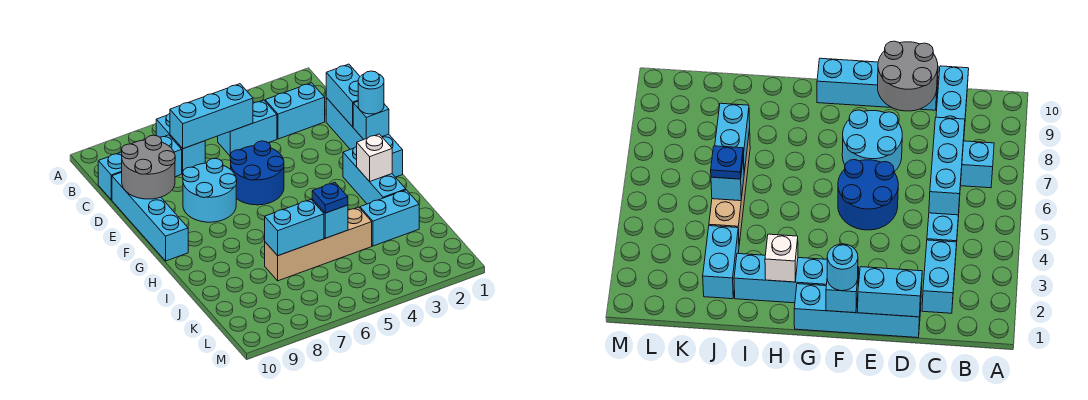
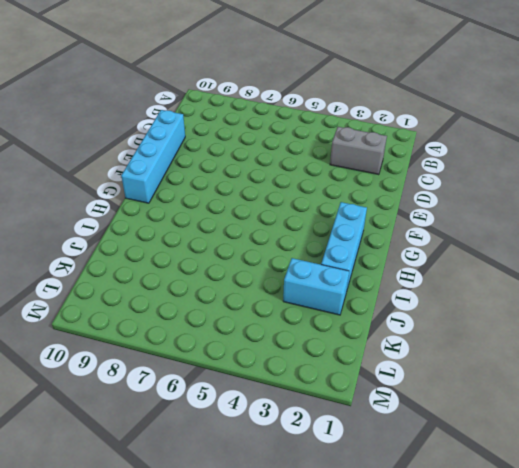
grey 1x2 brick [330,127,387,175] -> cyan 1x2 brick [265,83,325,139]
none -> cyan 1x2 brick [156,114,205,174]
none -> cyan 1x2 brick [218,100,277,156]
none -> cyan 1x3 brick [98,135,182,200]

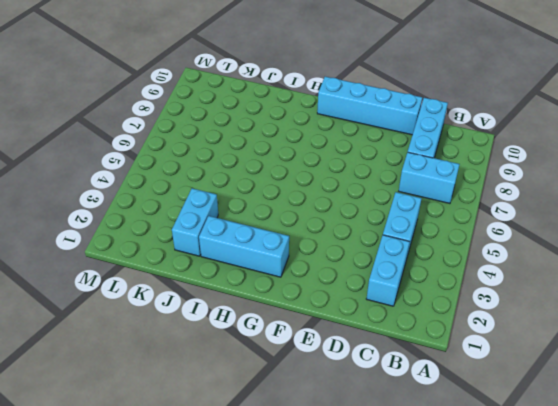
none -> cyan 1x4 brick [326,98,403,177]
none -> blue 2x2 round brick [230,141,284,205]
none -> cyan 2x2 round brick [183,158,237,222]

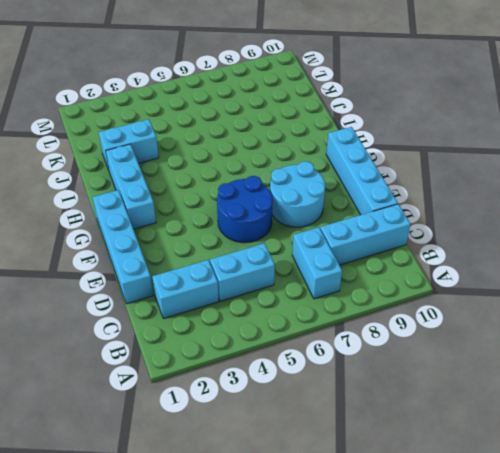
none -> tan 1x4 brick [265,207,372,281]
none -> cyan 1x3 brick [170,84,253,149]
none -> cyan 1x2 brick [326,64,360,127]

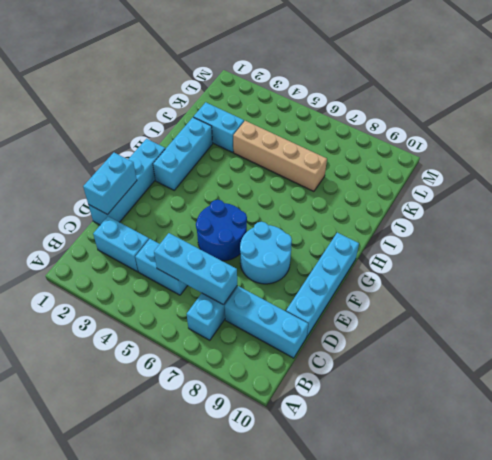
none -> grey 2x2 round brick [122,135,175,199]
none -> cyan 1x1 brick [353,101,389,140]
none -> white 1x1 brick [357,134,392,182]

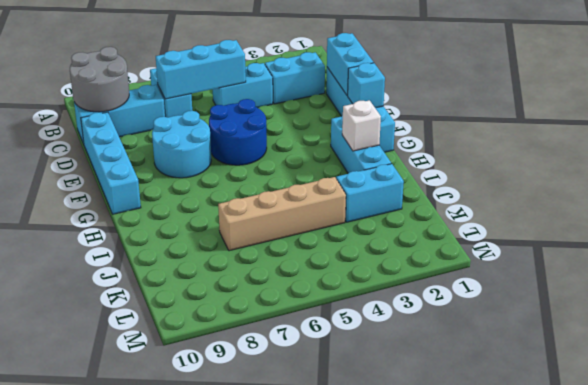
grey 2x2 round brick [70,47,129,112] -> grey 2x2 round brick moved to [122,135,175,199]
none -> cyan 1x1 brick [312,199,348,238]
none -> cyan 1x2 brick [265,200,324,256]
none -> cyan 1x1 round brick [358,71,384,114]

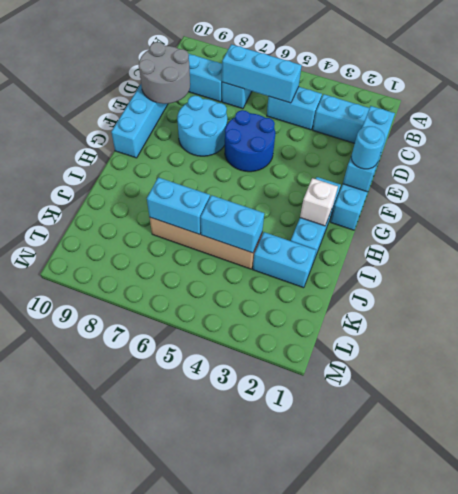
cyan 1x2 brick [201,195,264,253] -> cyan 1x1 brick [312,199,348,238]
none -> blue 1x1 plate [312,182,348,213]

